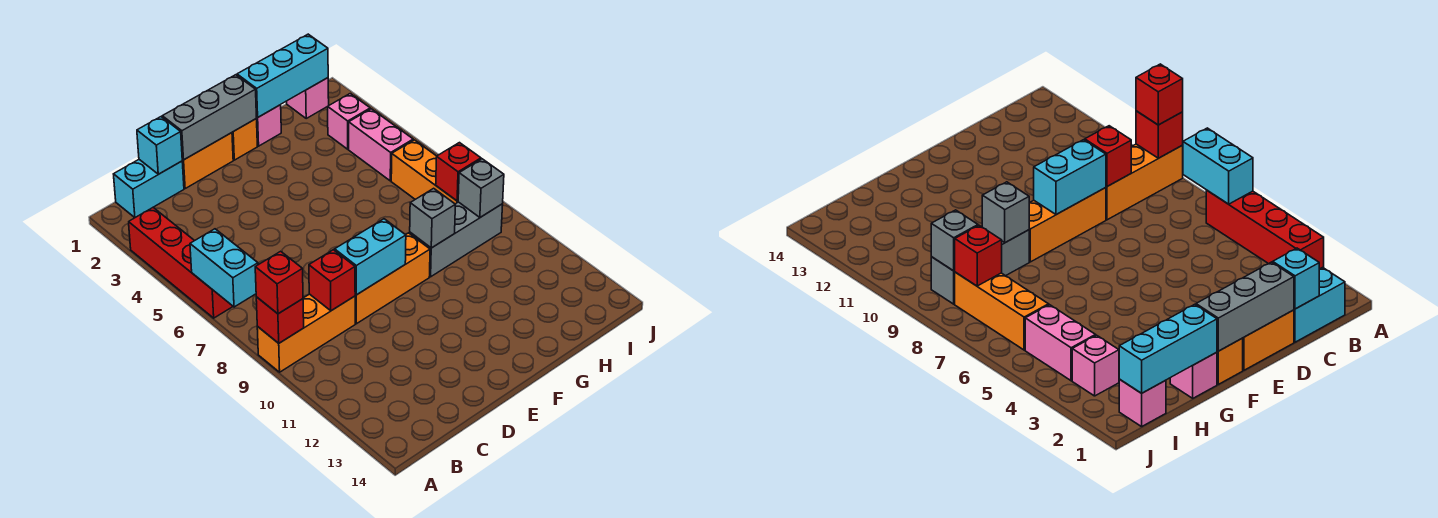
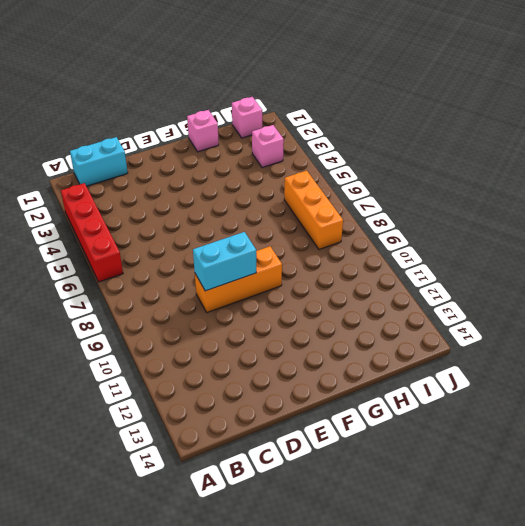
none -> orange 1x3 brick [257,294,355,372]
none -> orange 1x2 brick [182,133,233,188]
none -> orange 1x1 brick [232,119,257,160]

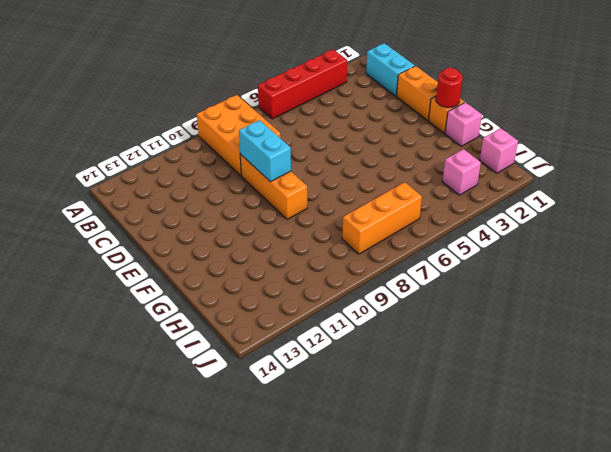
orange 2x3 brick [197,95,281,176] -> orange 1x3 brick [257,294,355,372]
red 1x1 round brick [436,68,463,108] -> grey 1x3 brick [162,75,256,160]
none -> grey 1x3 brick [410,202,503,277]
none -> pink 1x2 brick [349,109,413,181]
none -> cyan 1x2 brick [190,229,258,307]

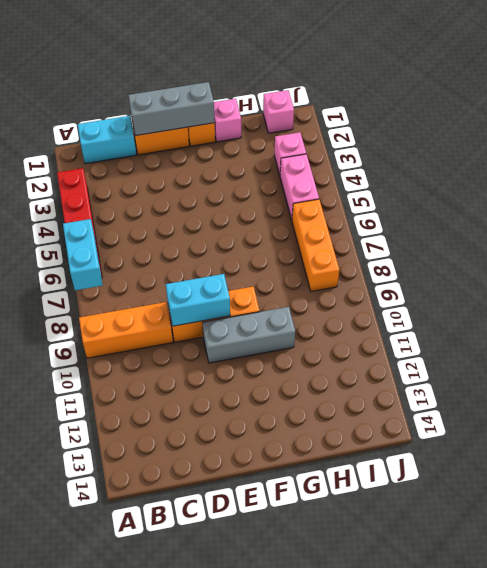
grey 1x3 brick [203,307,295,363] -> grey 1x3 brick moved to [410,202,503,277]
none -> red 1x1 brick [256,297,304,343]
none -> cyan 1x1 brick [137,117,182,174]
none -> red 1x1 brick [309,250,355,311]

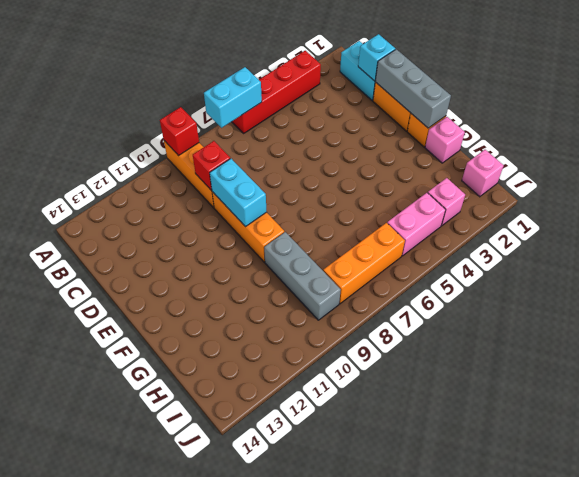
none -> cyan 1x3 brick [237,34,328,117]
none -> grey 1x1 brick [410,188,455,248]
none -> red 1x1 brick [436,143,481,201]

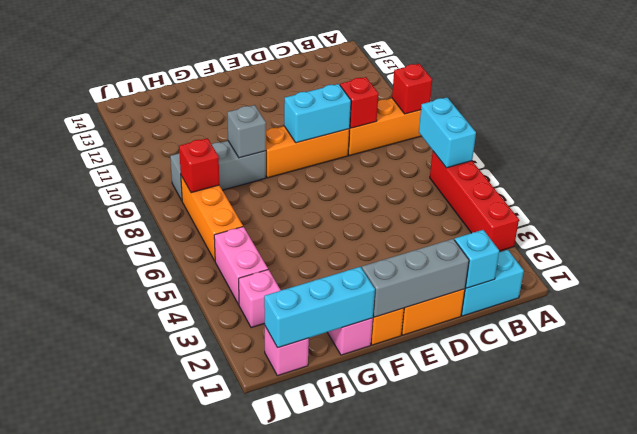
none -> grey 1x1 brick [458,159,504,217]
none -> red 1x1 brick [255,251,303,314]

